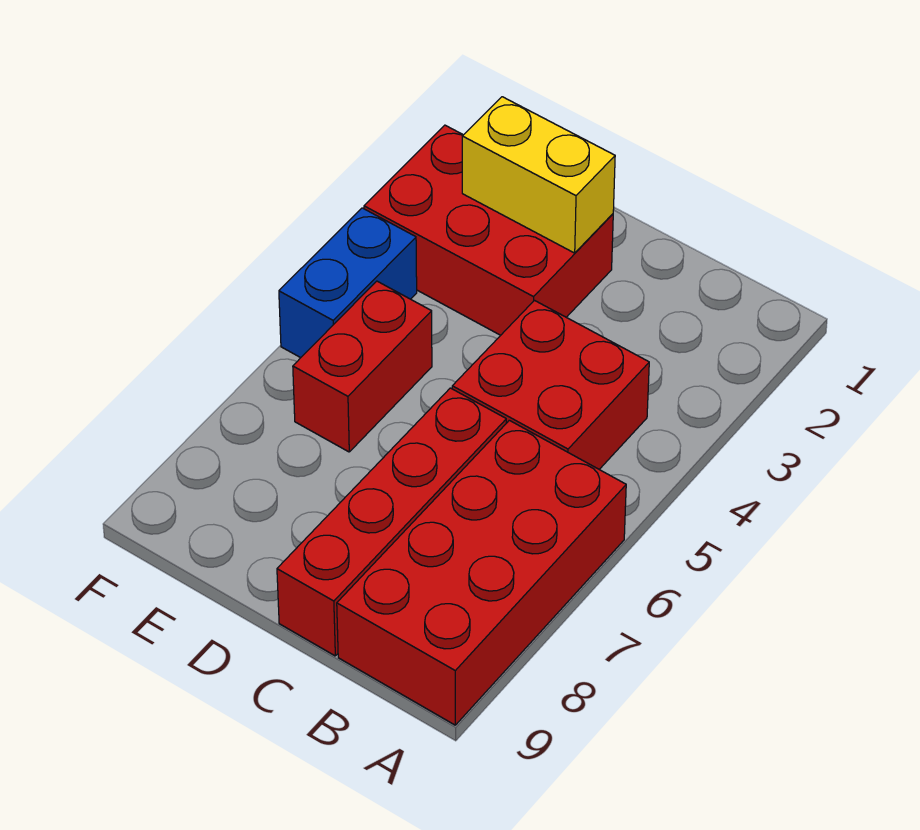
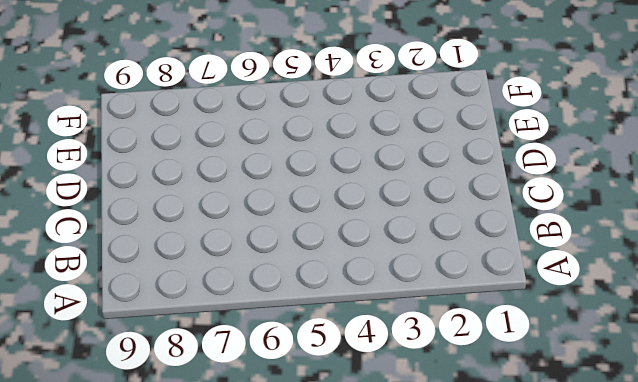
none -> red 2x4 brick [337,420,626,725]
none -> red 2x2 brick [452,301,649,469]

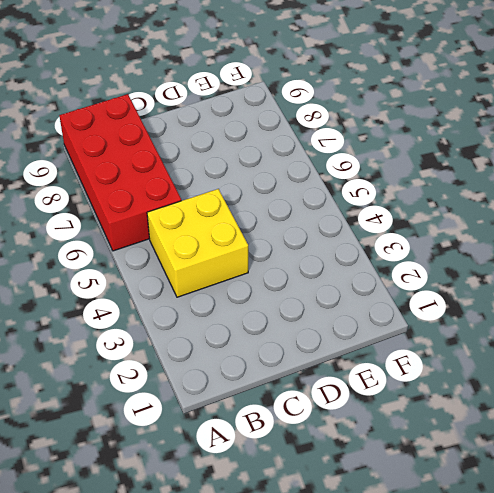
yellow 2x2 brick [147,189,248,297] -> red 2x2 brick [452,301,649,469]
none -> red 1x4 brick [277,388,506,656]
none -> red 2x3 brick [364,125,613,335]

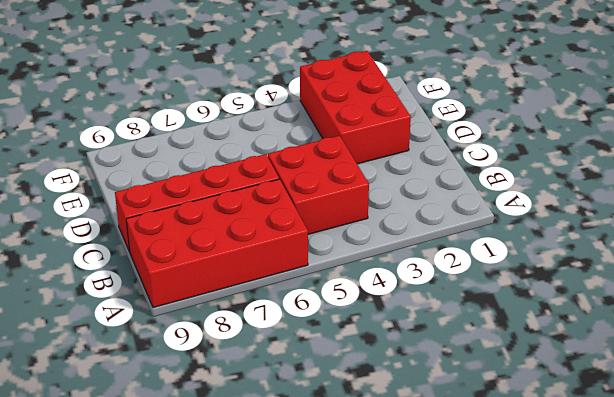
none -> red 1x2 brick [293,281,432,452]
none -> blue 1x2 brick [279,208,417,358]

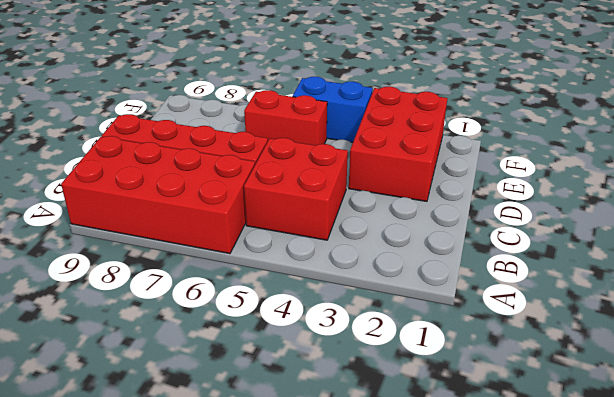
none -> yellow 1x2 brick [462,97,615,253]

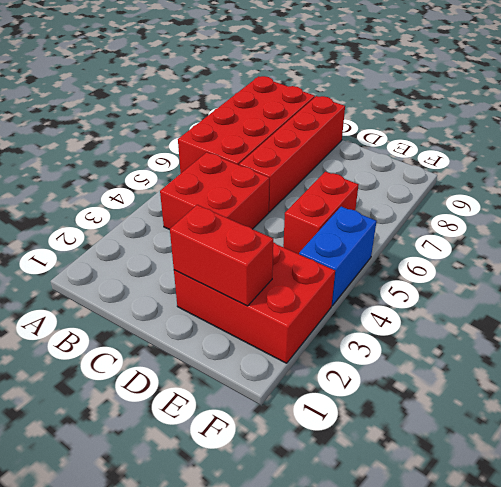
red 1x2 brick [170,205,273,306] -> yellow 1x2 brick [462,97,615,253]

